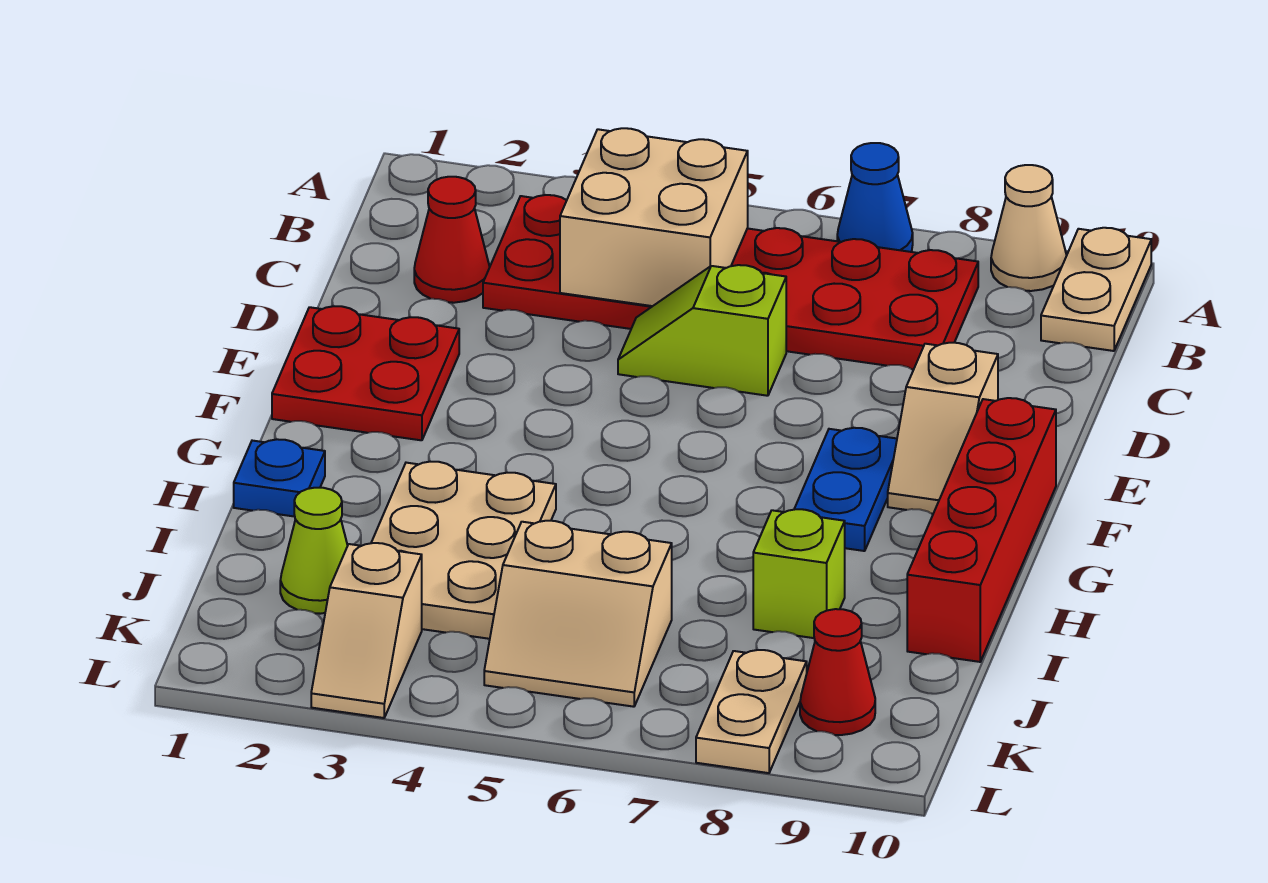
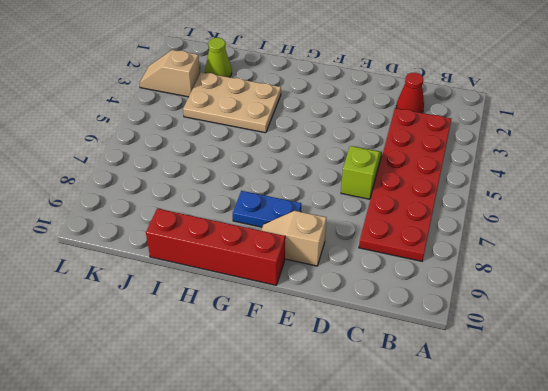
none -> blue 1x1 cone [837,143,913,252]
none -> tan 1x1 cone [991,165,1066,291]
none -> tan 1x2 plate [1041,228,1151,351]

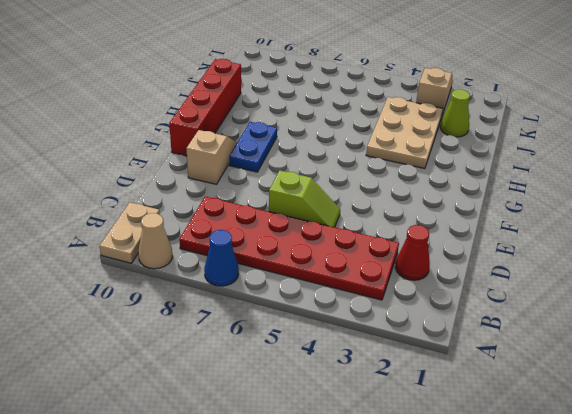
none -> red 2x2 plate [272,306,459,440]
none -> blue 1x1 plate [234,439,325,517]
none -> lime 1x1 brick [753,509,845,638]

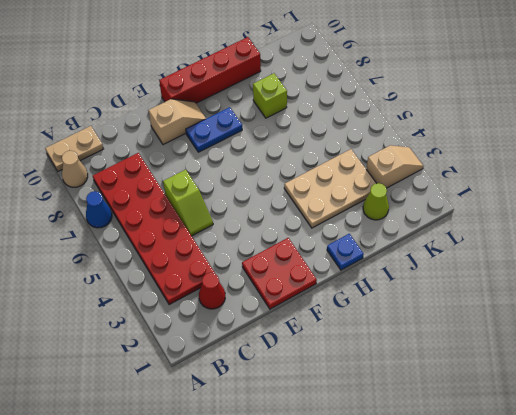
none -> tan 2x2 slope [484,521,672,707]
none -> tan 1x2 plate [696,650,807,773]
none -> red 1x1 cone [800,609,875,735]

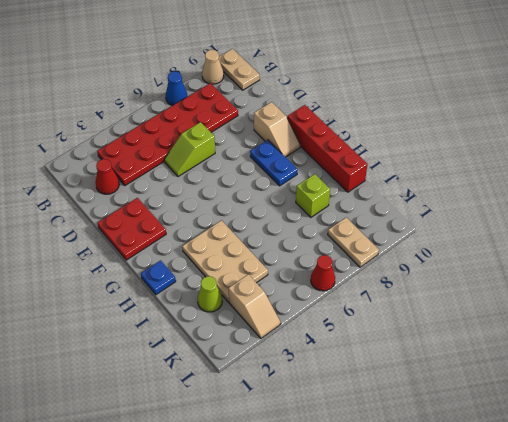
red 1x1 cone [311,255,335,291] -> red 1x1 cone moved to [800,609,875,735]
none -> tan 2x2 slope [484,521,672,707]
none -> tan 2x2 brick [560,128,748,306]

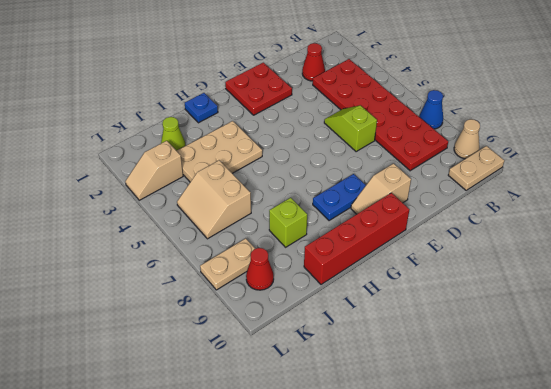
none -> tan 2x2 brick [560,128,748,306]

